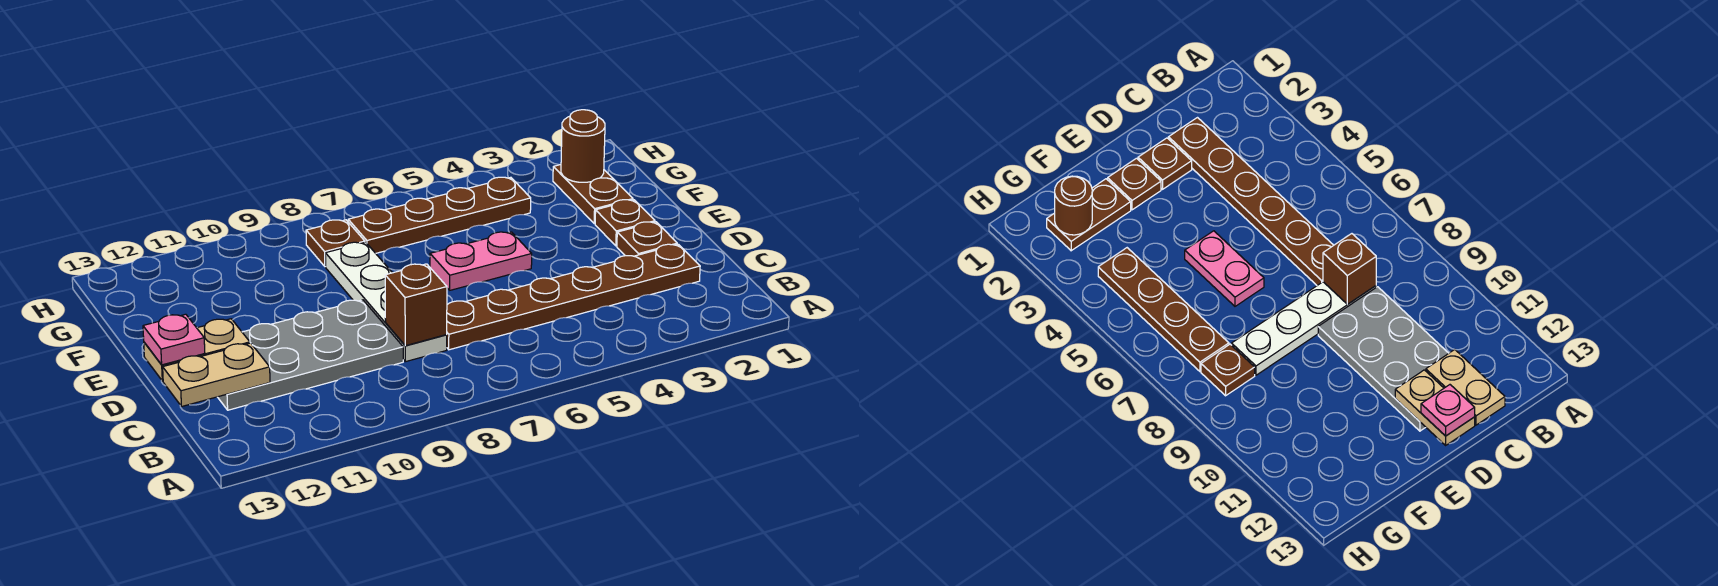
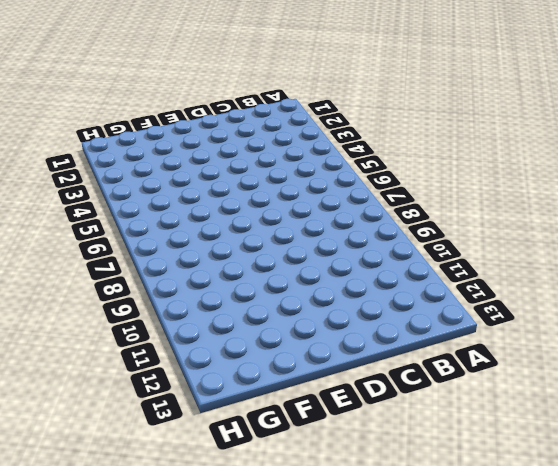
none -> brown 1x6 plate [447,244,700,350]
none -> white 1x4 plate [325,242,447,362]
none -> grey 2x4 plate [218,300,403,410]

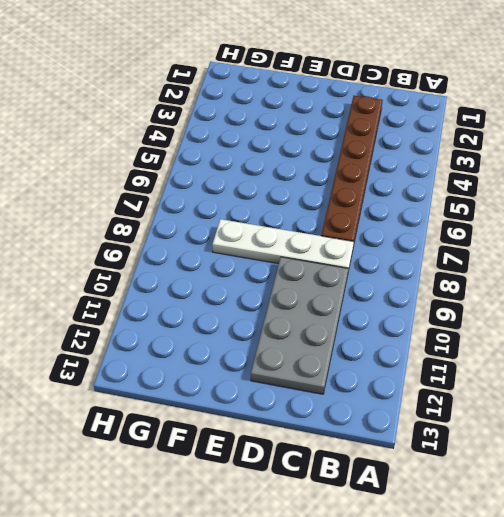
none -> brown 1x1 plate [617,222,677,256]
none -> brown 1x1 plate [595,200,655,246]
none -> pink 1x2 plate [430,232,532,290]

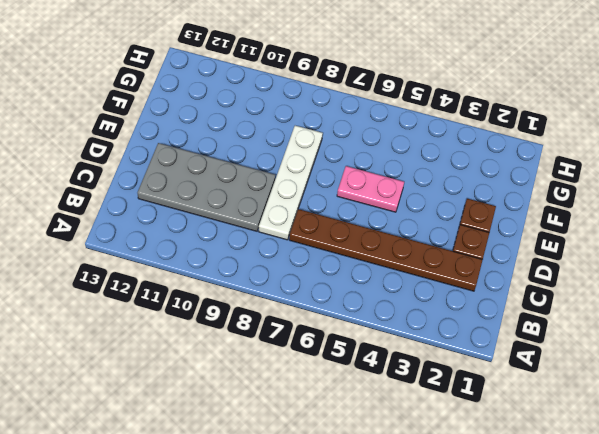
none -> brown 1x2 plate [553,165,633,224]
none -> brown 1x4 plate [348,177,531,253]
none -> brown 1x1 plate [306,220,365,267]

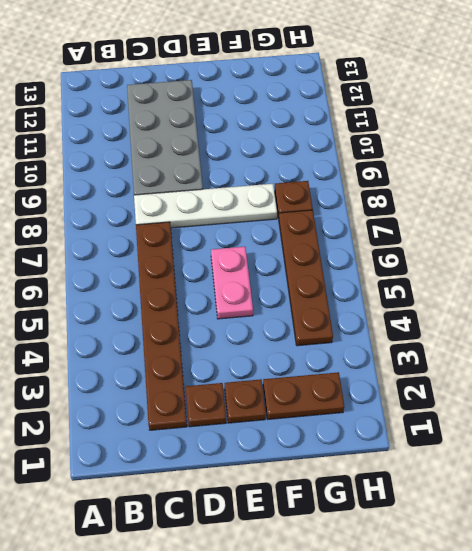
none -> brown 1x1 brick [385,264,447,346]
none -> tan 1x2 plate [163,343,270,406]
none -> tan 1x2 plate [144,319,250,381]

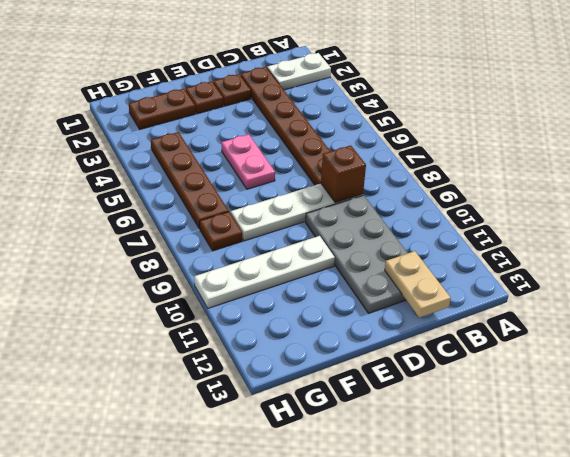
white 1x2 plate [267,53,331,90] -> none
white 1x4 plate [194,236,335,308] -> none
none -> tan 1x2 plate [144,319,250,381]
none -> brown 1x1 round brick [561,110,605,182]
none -> pink 1x1 plate [143,314,205,365]

